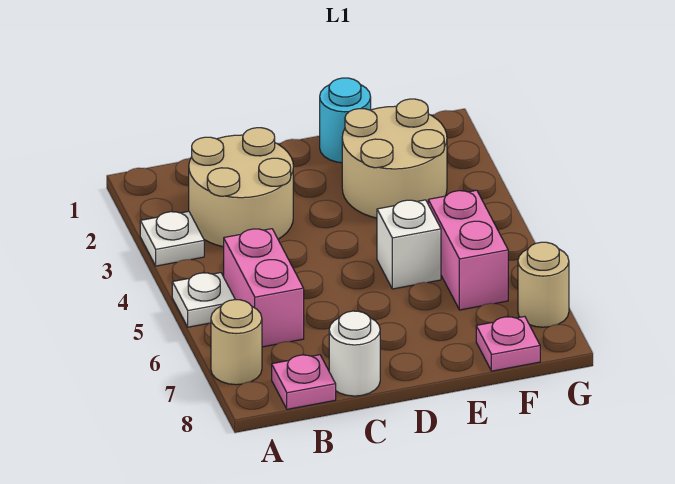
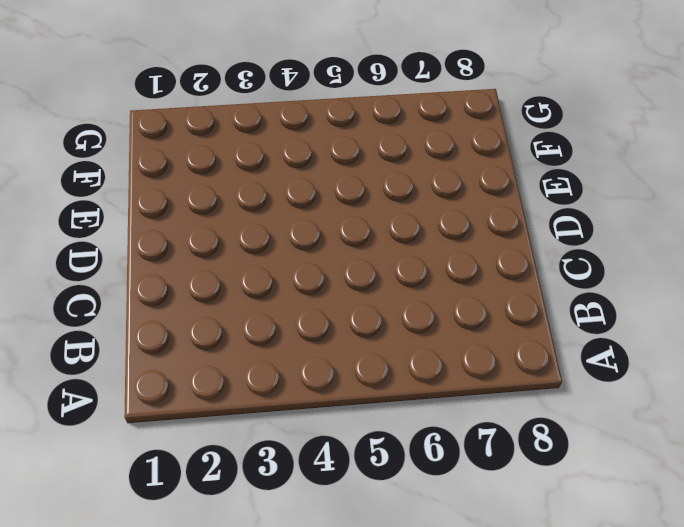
none -> white 1x1 plate [140,211,204,266]
none -> white 1x1 plate [172,273,235,327]
none -> tan 1x1 round brick [211,300,262,385]

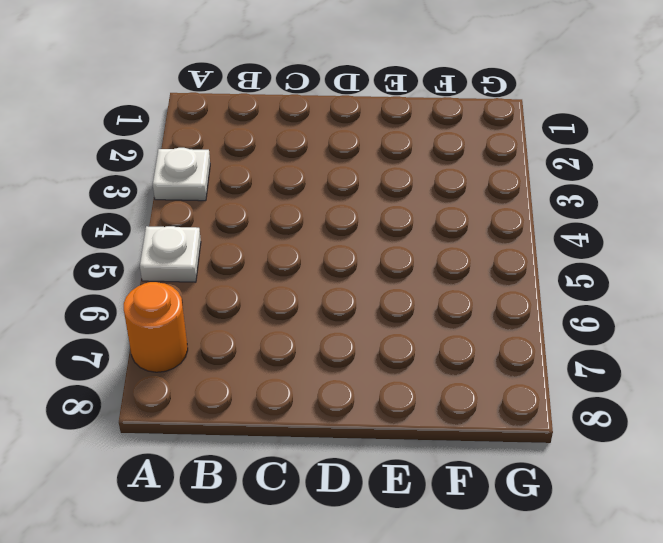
orange 1x1 round brick [124,282,188,372] -> tan 1x1 round brick [211,300,262,385]
none -> tan 2x2 round brick [189,128,293,247]
none -> pink 1x2 brick [224,229,304,347]
none -> pink 1x1 plate [272,355,336,409]

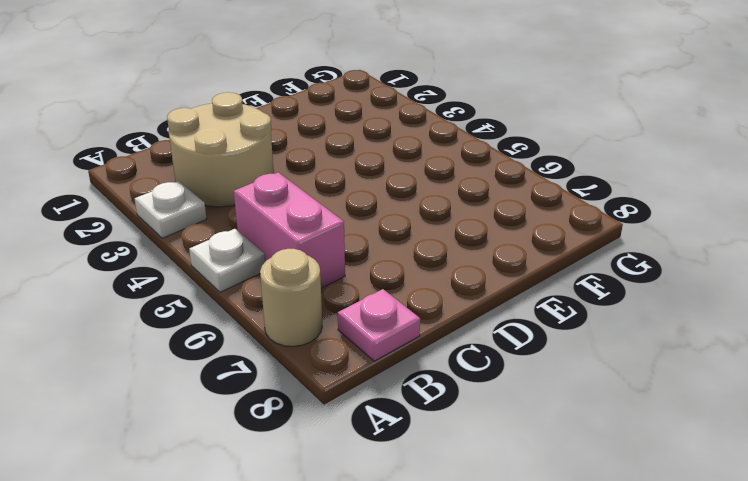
none -> white 1x1 round brick [329,311,380,396]
none -> cyan 1x1 round brick [320,78,371,163]
none -> tan 2x2 round brick [342,99,447,218]

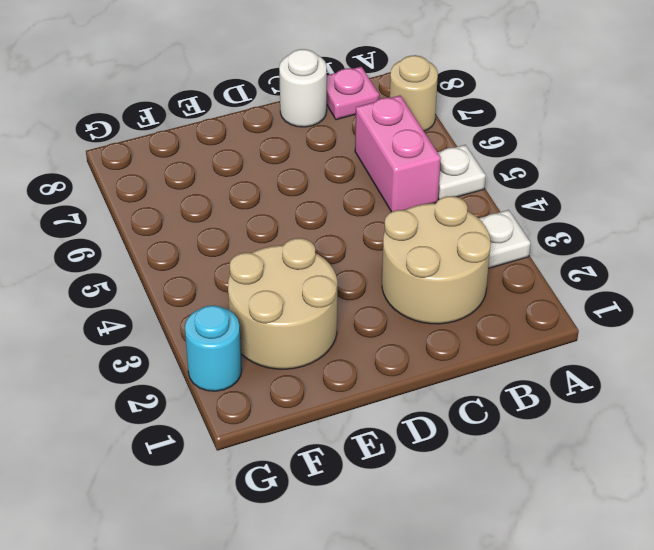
cyan 1x1 round brick [185,305,242,391] -> cyan 1x1 round brick moved to [320,78,371,163]
none -> white 1x1 brick [377,200,441,289]
none -> pink 1x2 brick [428,190,508,310]
none -> pink 1x1 plate [476,316,540,371]

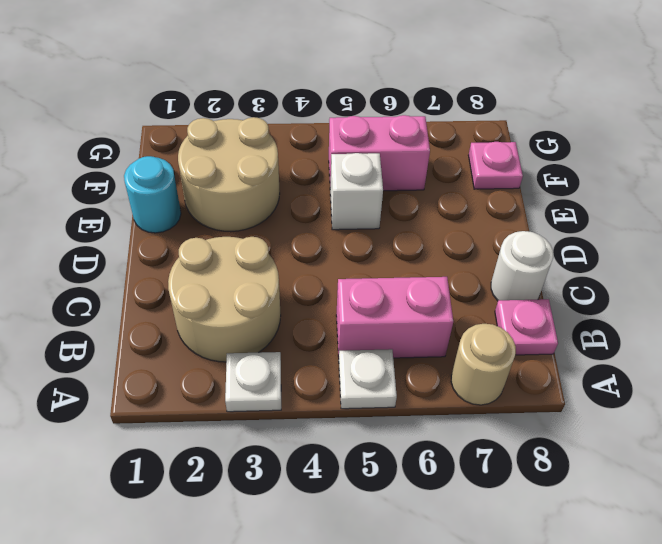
none -> tan 1x1 round brick [518,242,569,327]

